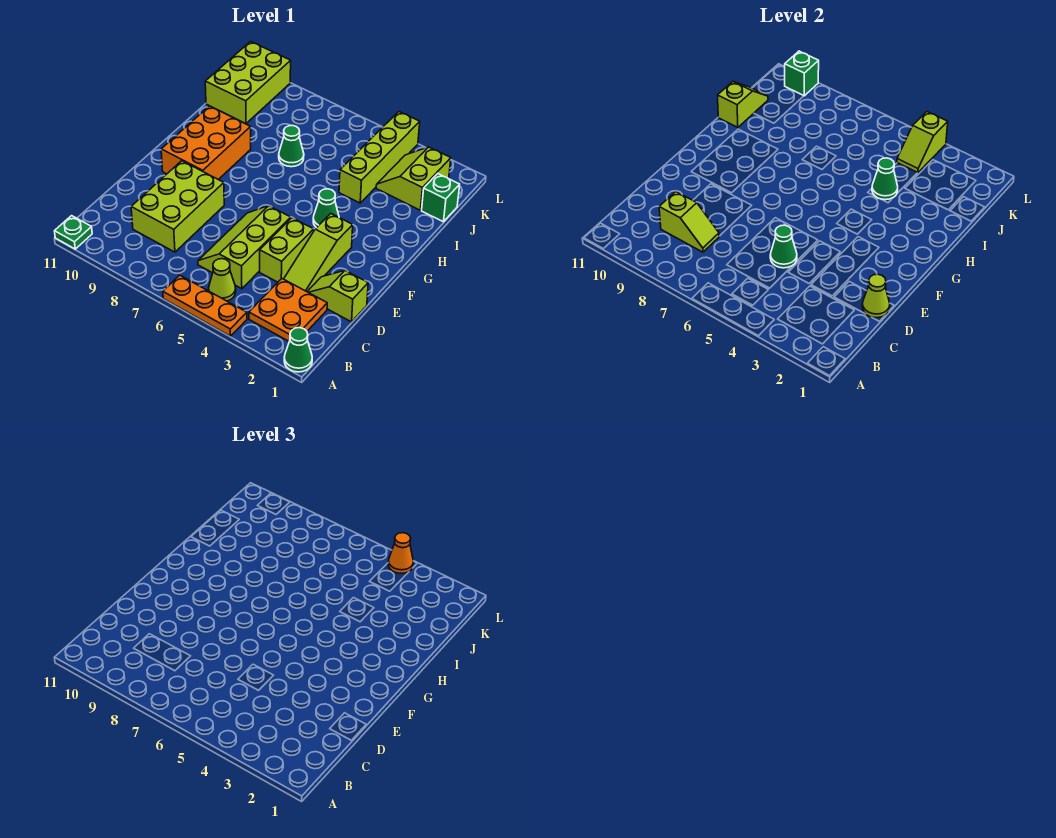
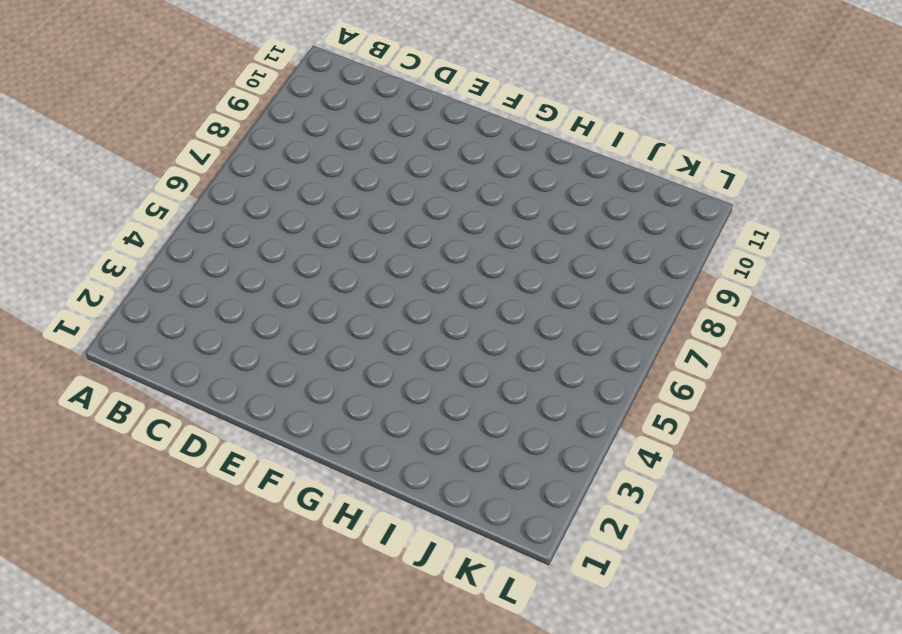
none -> green 1x1 cone [284,328,312,372]
none -> orange 1x3 plate [163,275,247,336]
none -> green 1x1 plate [55,216,92,249]

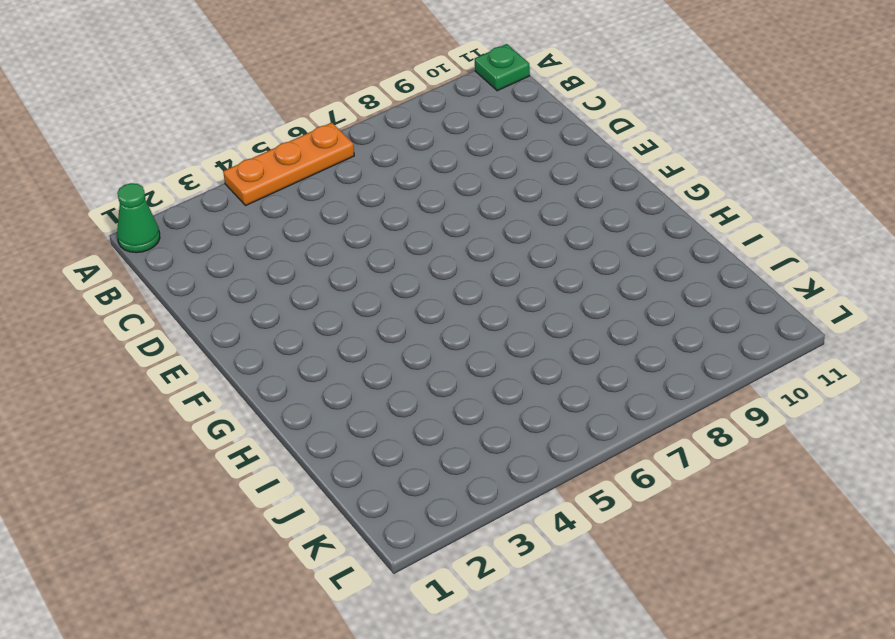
none -> orange 2x2 plate [249,279,327,341]
none -> lime 1x1 cone [209,259,236,301]
none -> lime 2x3 slope [198,206,291,289]

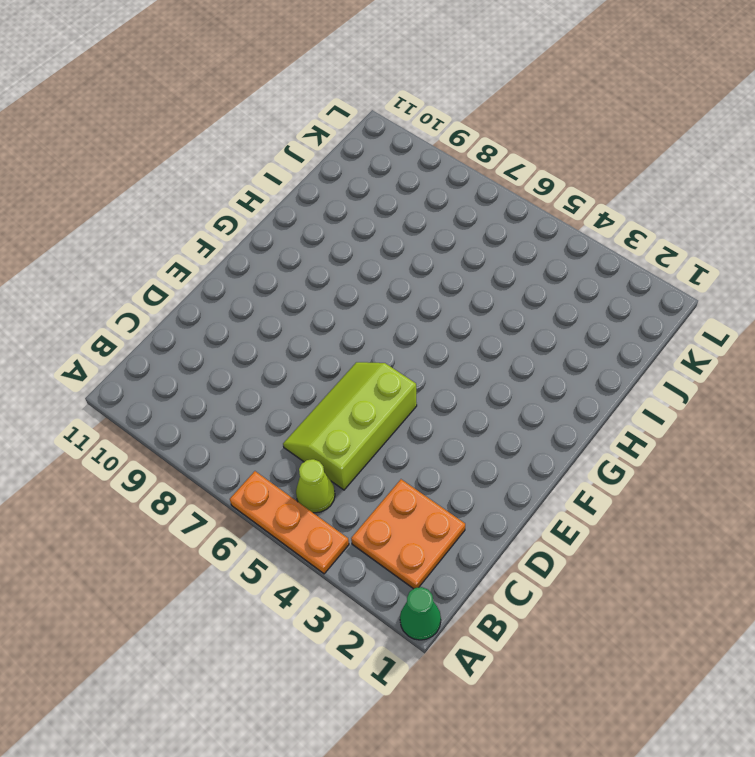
none -> green 1x1 plate [55,216,92,249]
none -> lime 2x3 brick [131,161,224,252]
none -> lime 1x2 slope [307,271,368,322]

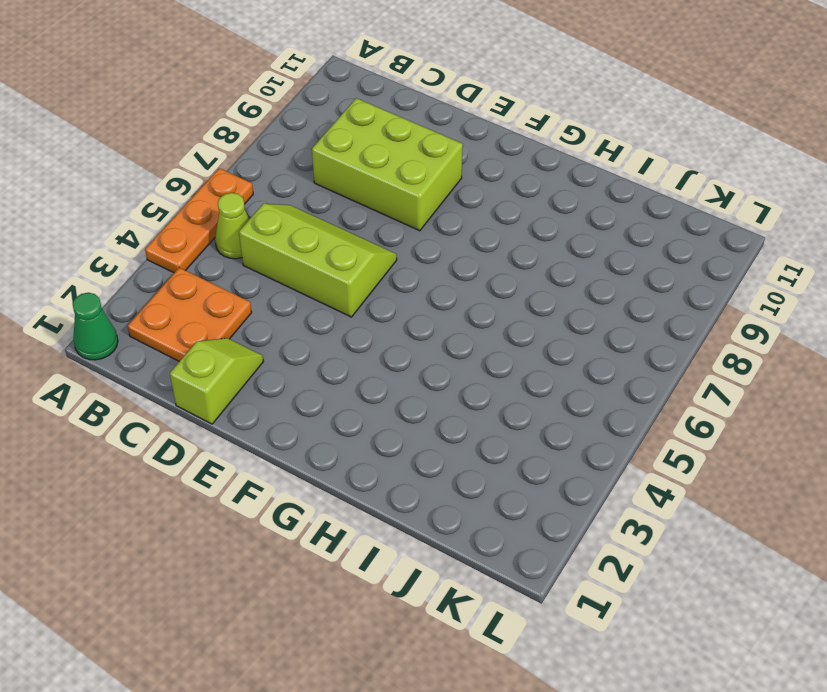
none -> green 1x1 plate [55,216,92,249]
none -> lime 1x3 slope [284,214,353,292]
none -> lime 1x2 brick [260,218,314,282]

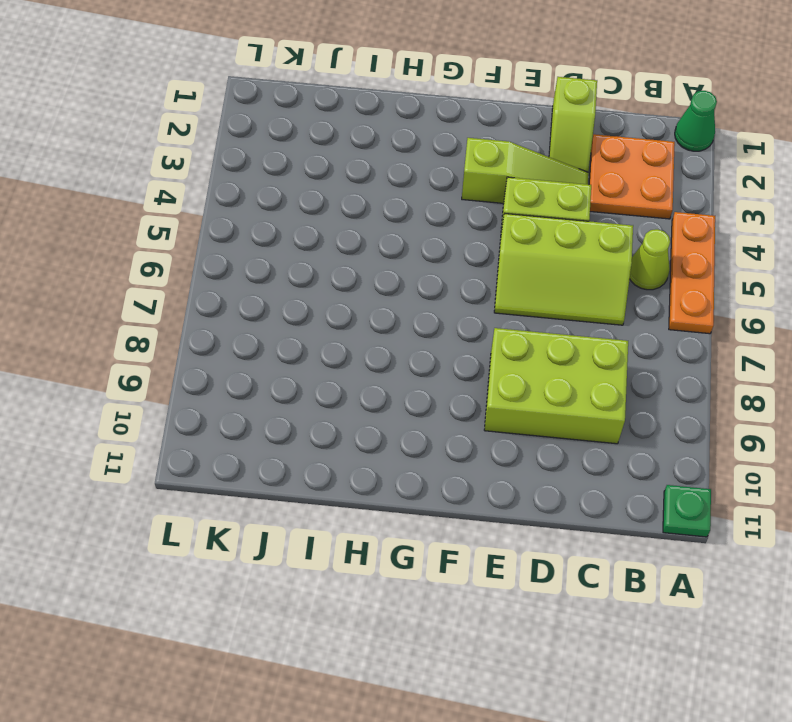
none -> orange 2x3 brick [161,106,251,180]
none -> green 1x1 cone [313,189,339,228]
none -> lime 1x4 brick [339,112,420,203]

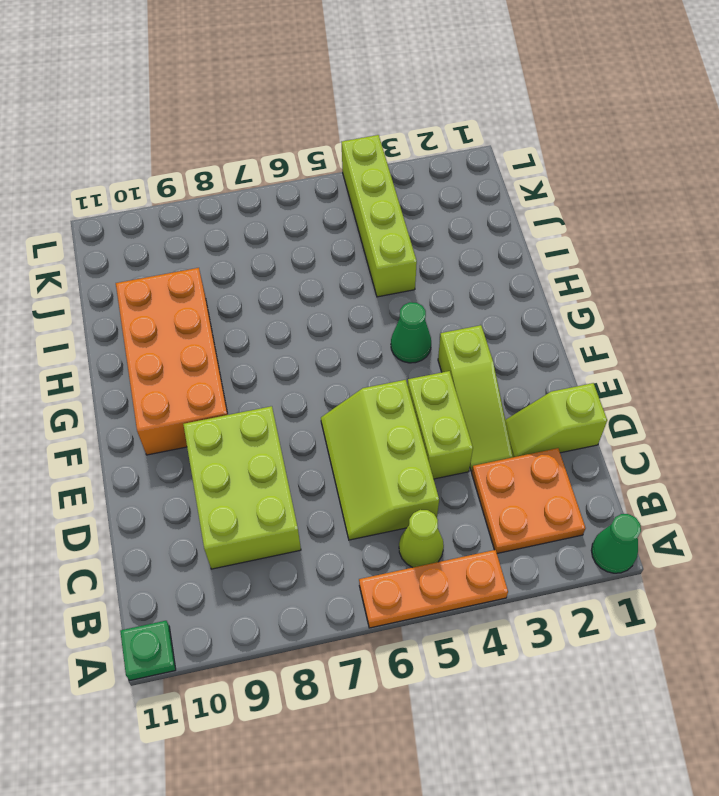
orange 2x4 brick [116,268,228,455] -> orange 2x3 brick [161,106,251,180]
none -> green 1x1 cone [279,125,304,167]
none -> green 1x1 brick [422,174,460,222]
none -> lime 2x2 slope [376,147,451,210]

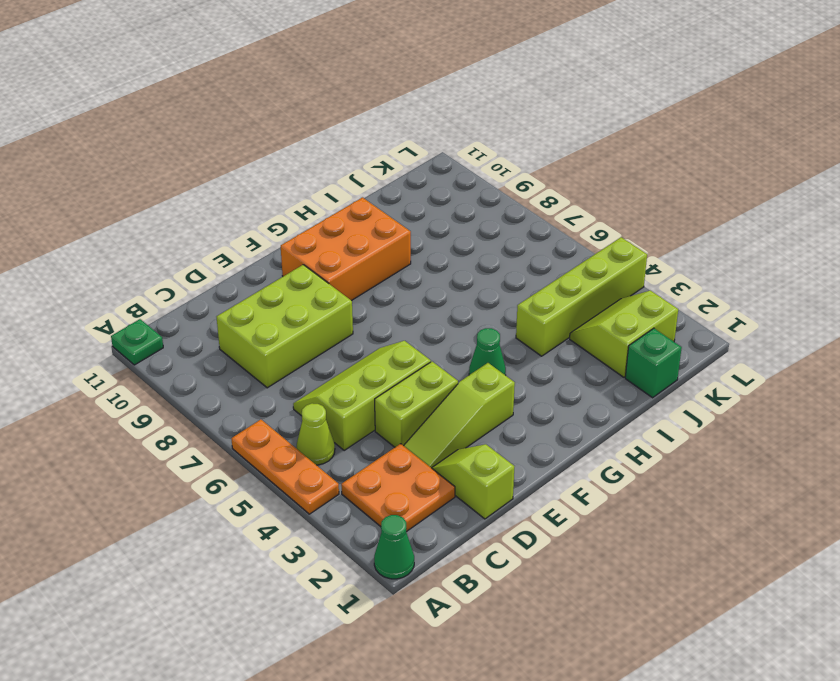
none -> green 1x1 cone [279,125,304,167]
none -> lime 2x3 brick [205,42,291,124]
none -> lime 1x2 slope [659,192,719,252]

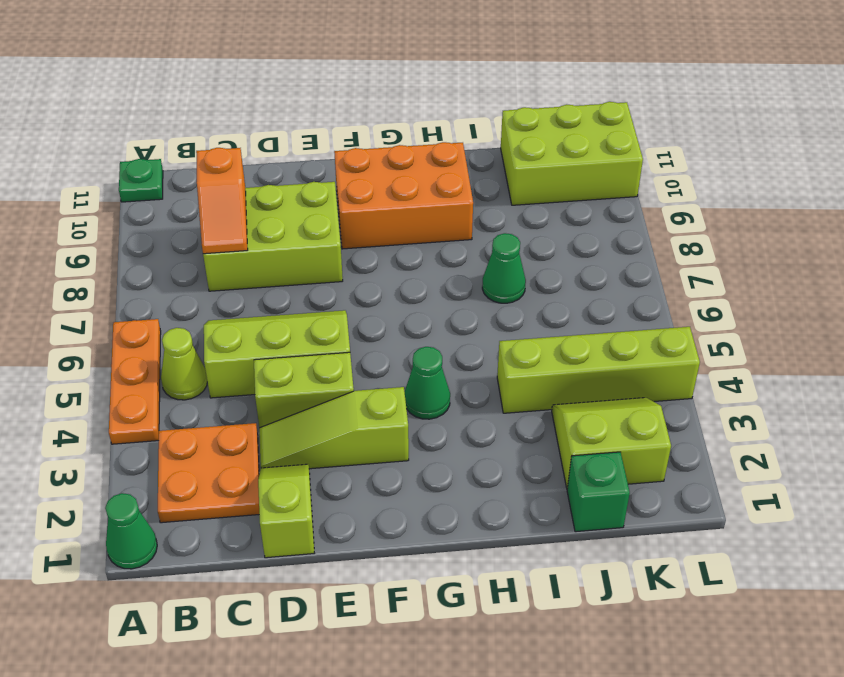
orange 1x2 slope [196,148,248,254] -> lime 1x2 slope [659,192,719,252]
none -> lime 1x1 cone [862,274,890,318]
none -> green 1x1 cone [770,225,797,268]
none -> green 1x1 cone [872,158,898,200]

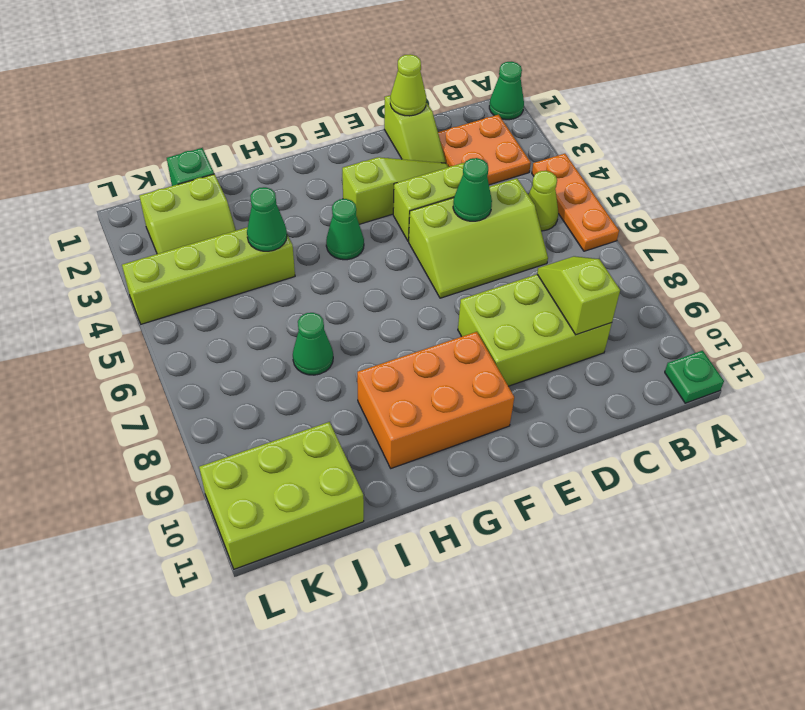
none -> lime 1x2 slope [717,82,768,128]
none -> lime 1x2 slope [897,112,948,173]
none -> green 1x1 brick [785,51,819,96]

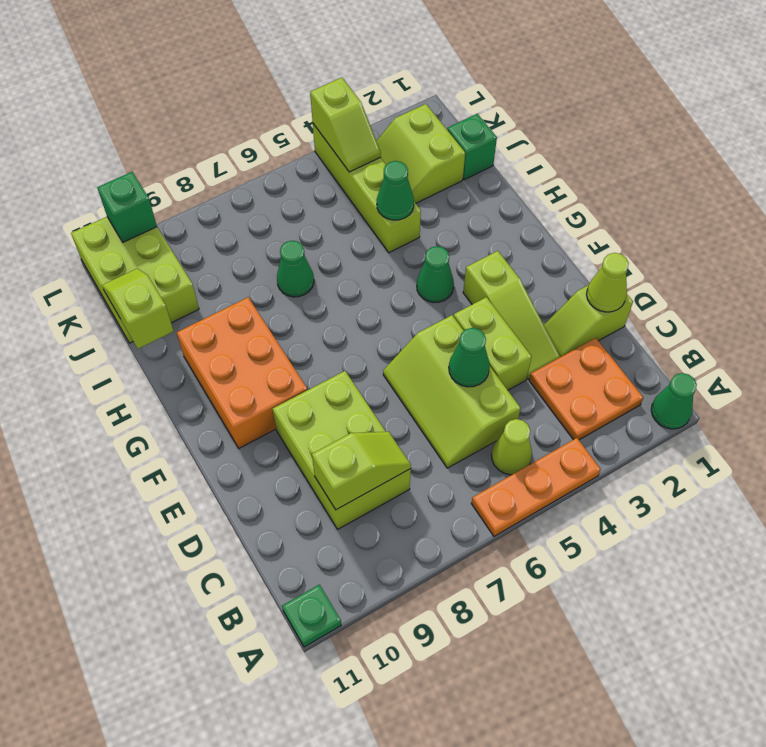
none -> orange 1x1 cone [388,533,413,573]

